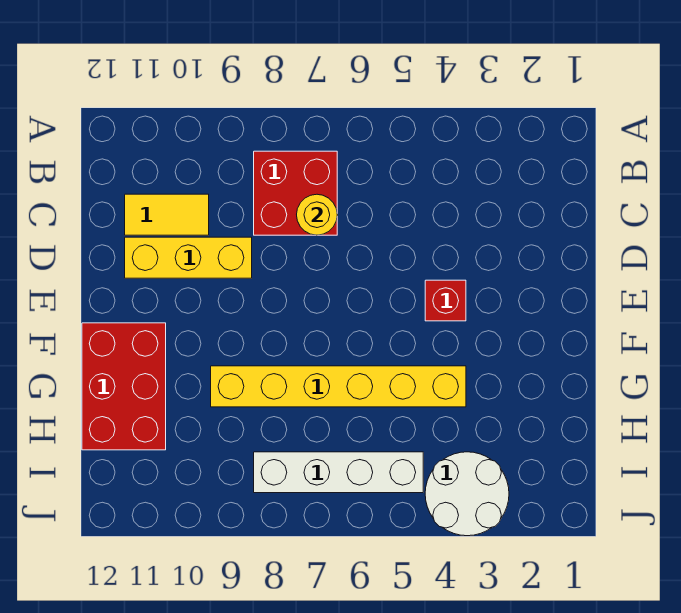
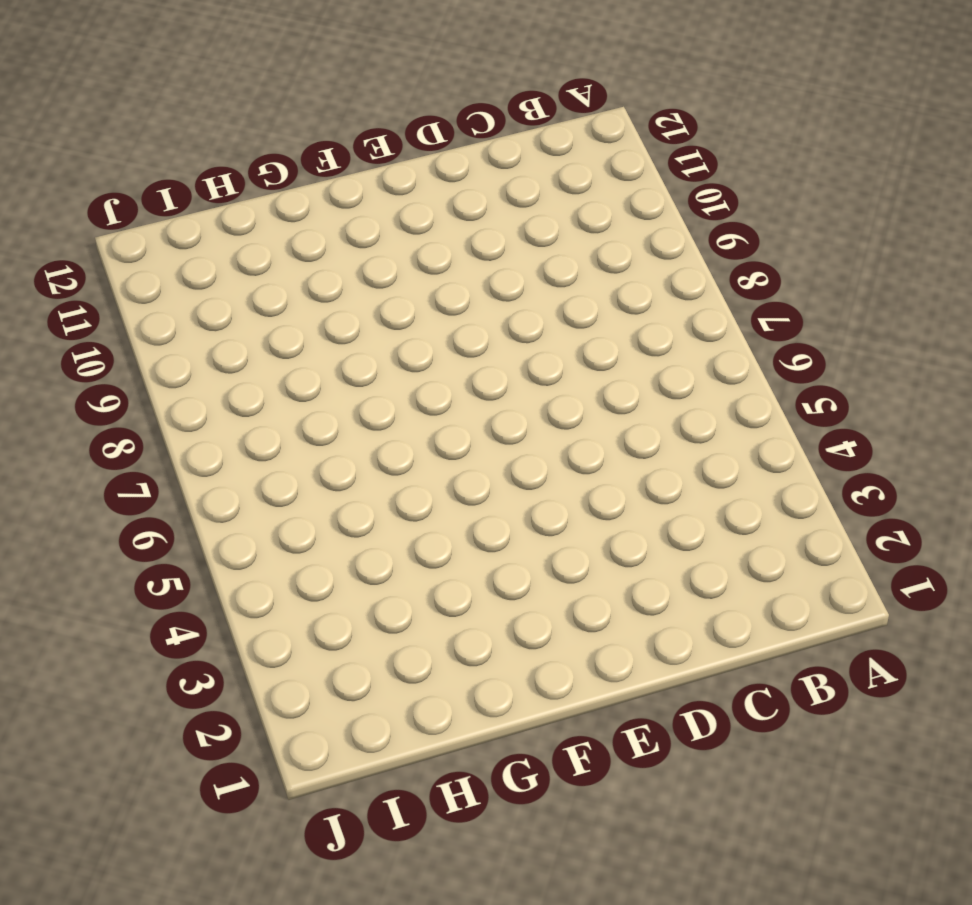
none -> red 2x2 brick [254,151,337,235]
none -> yellow 1x2 tile [125,194,209,235]

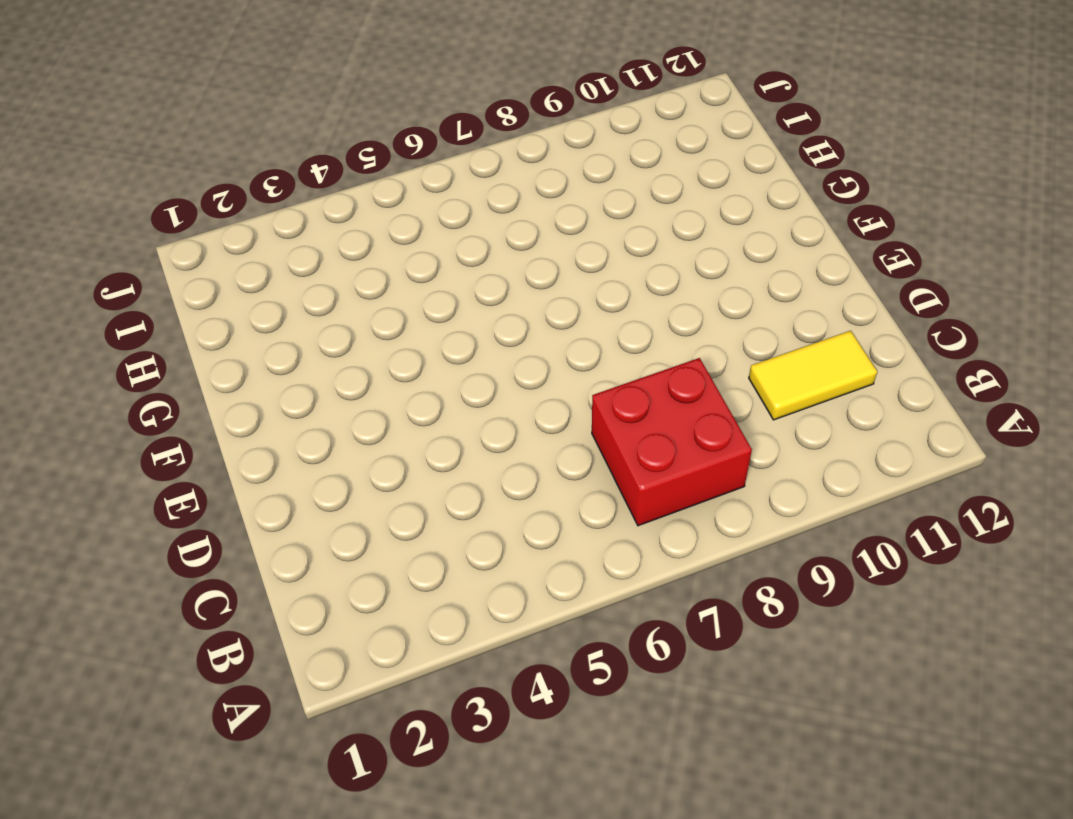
none -> yellow 1x3 brick [125,237,252,278]
none -> red 1x1 brick [425,280,466,321]

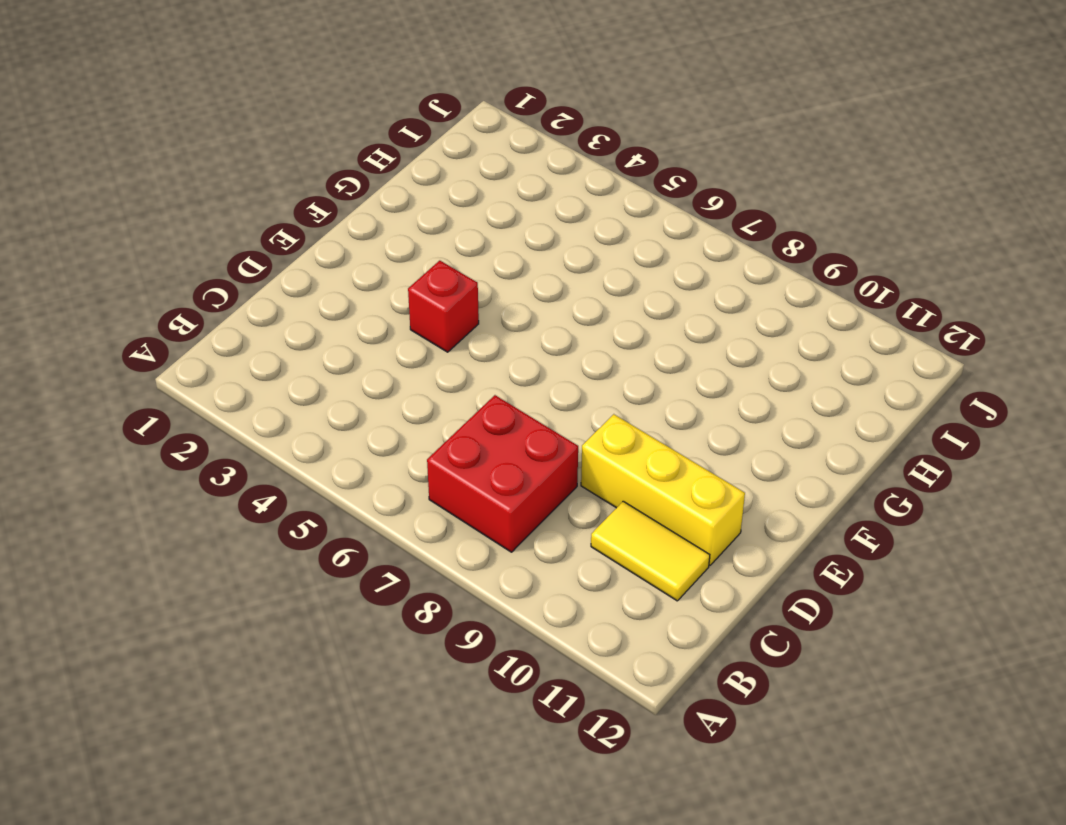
none -> red 2x3 brick [82,323,166,450]
none -> yellow 1x6 brick [211,366,466,407]

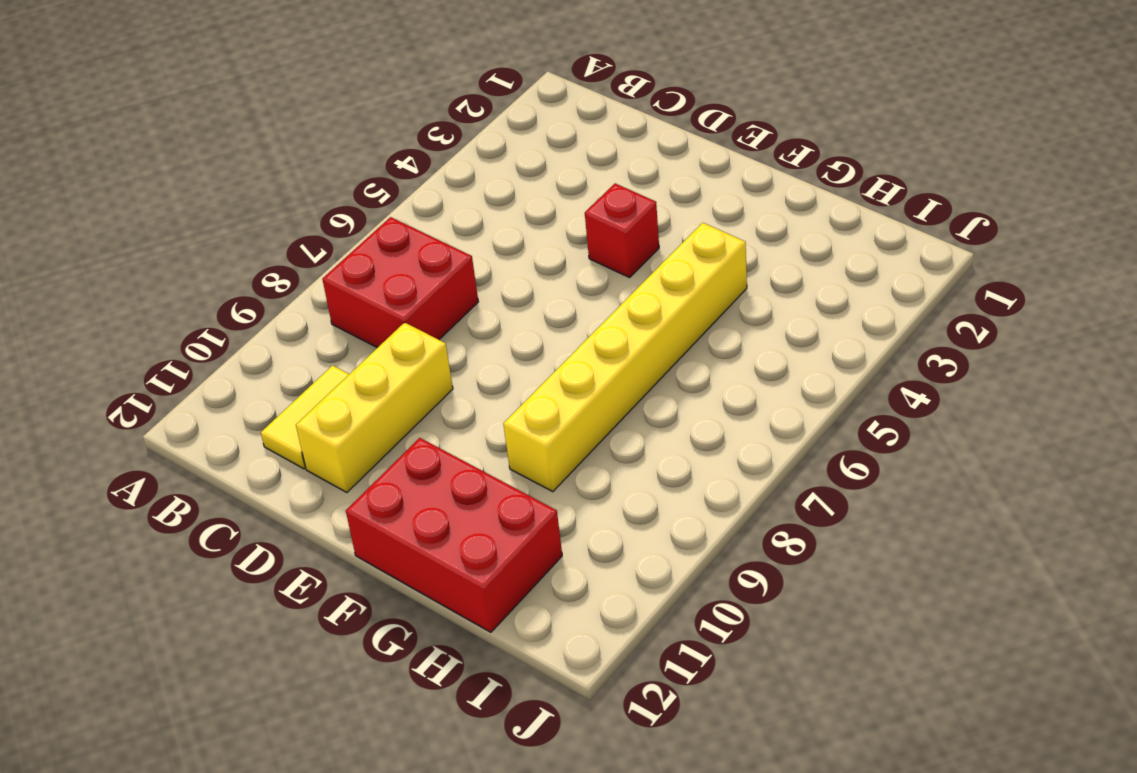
none -> white 2x2 round brick [425,452,509,536]
none -> white 1x4 brick [254,452,423,493]

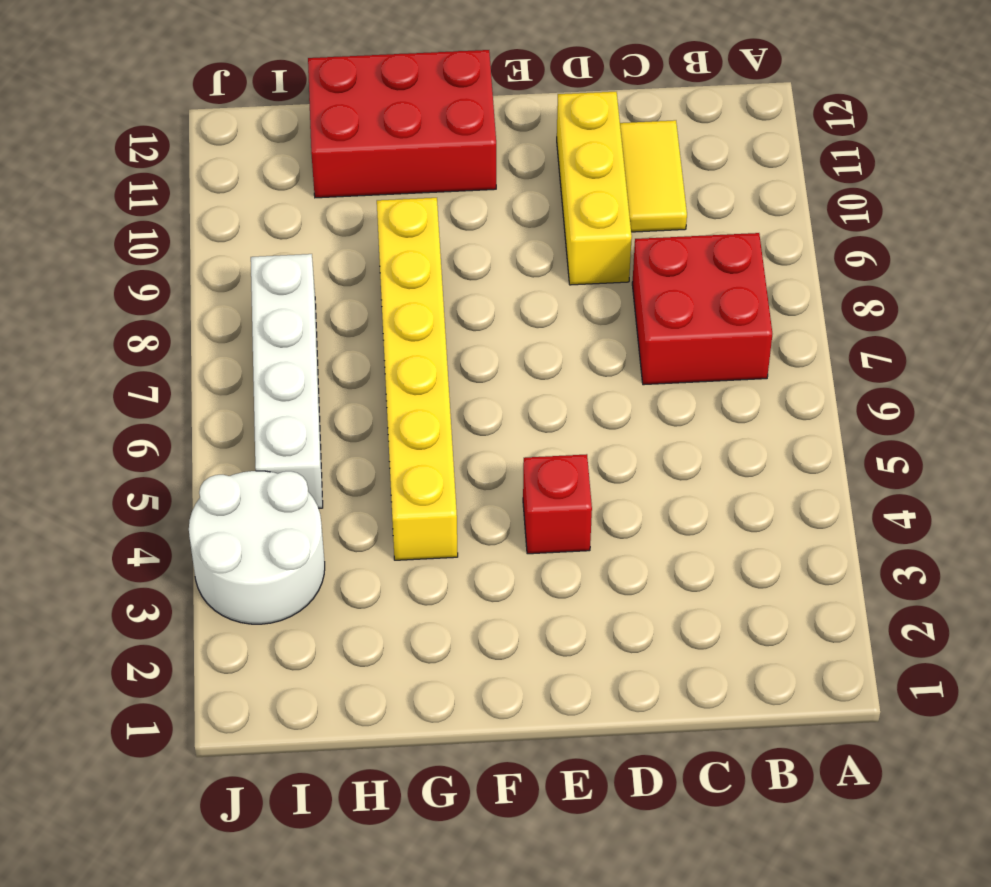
none -> yellow 1x1 round brick [297,194,337,235]

